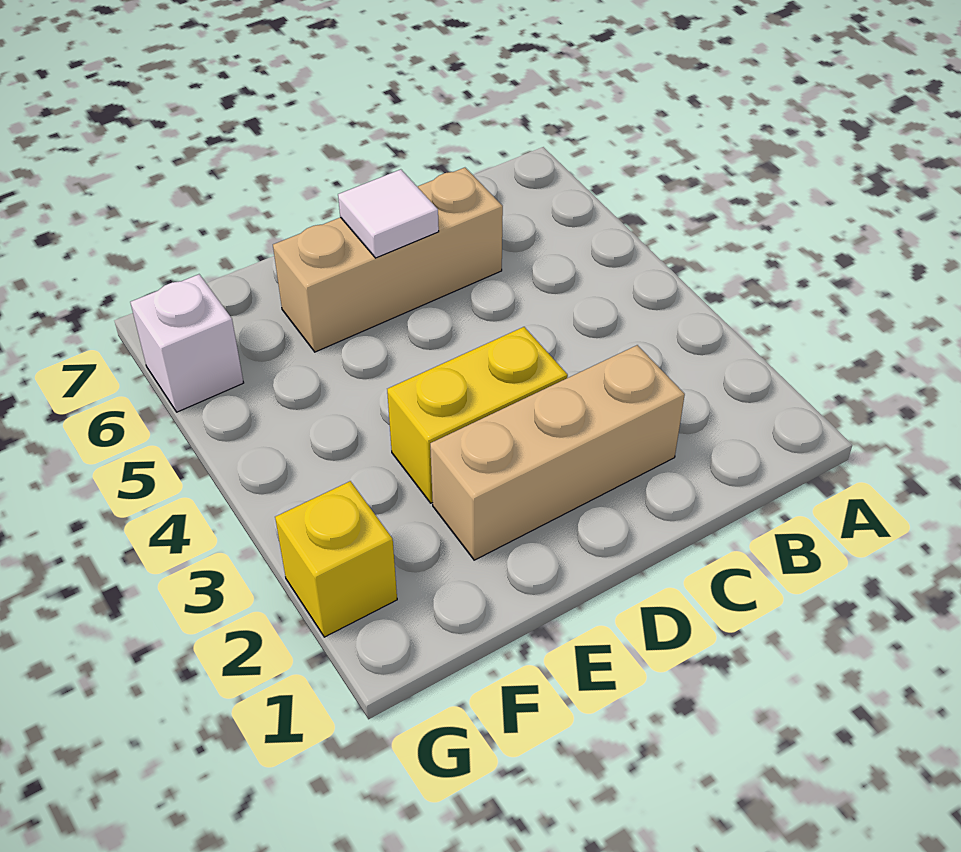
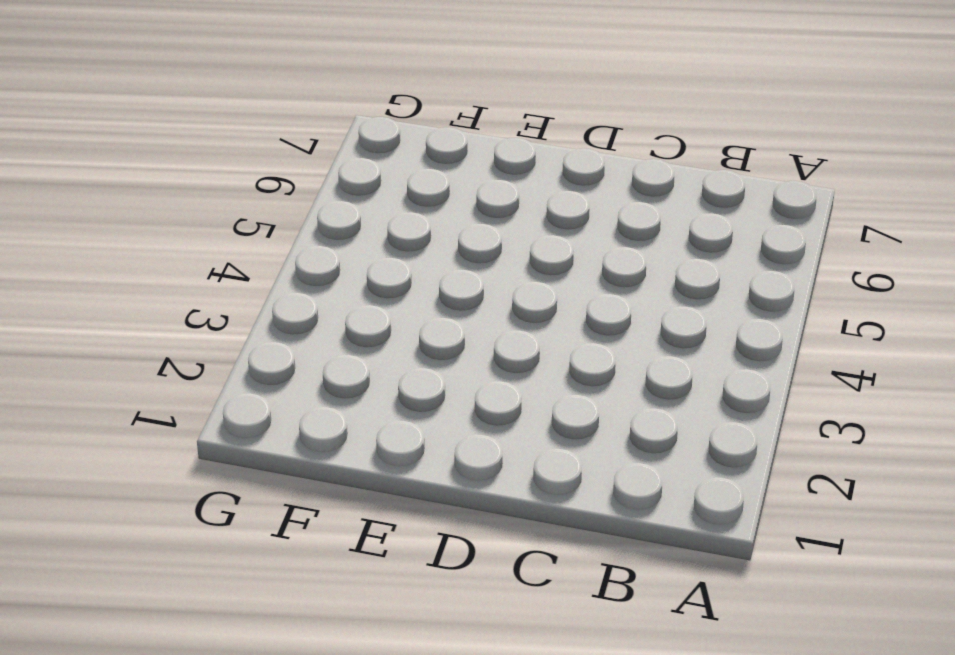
none -> tan 1x3 brick [430,345,685,560]
none -> tan 1x3 brick [273,168,503,352]

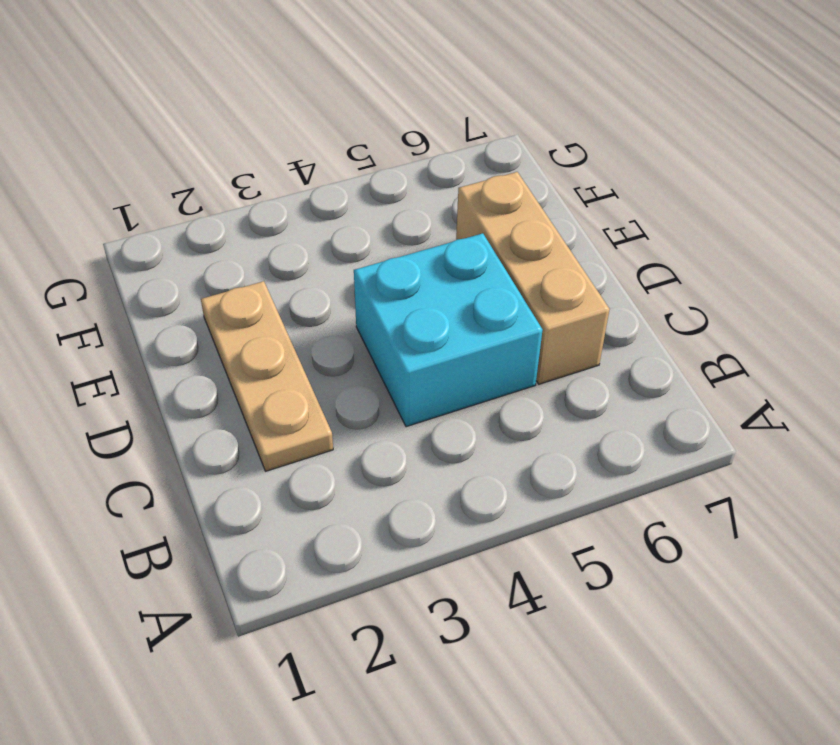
tan 1x3 plate [201,281,333,471] -> tan 1x3 brick [430,345,685,560]
cyan 2x2 brick [354,233,542,427] -> none
none -> yellow 1x2 brick [387,327,568,503]
none -> yellow 1x1 brick [275,481,397,637]

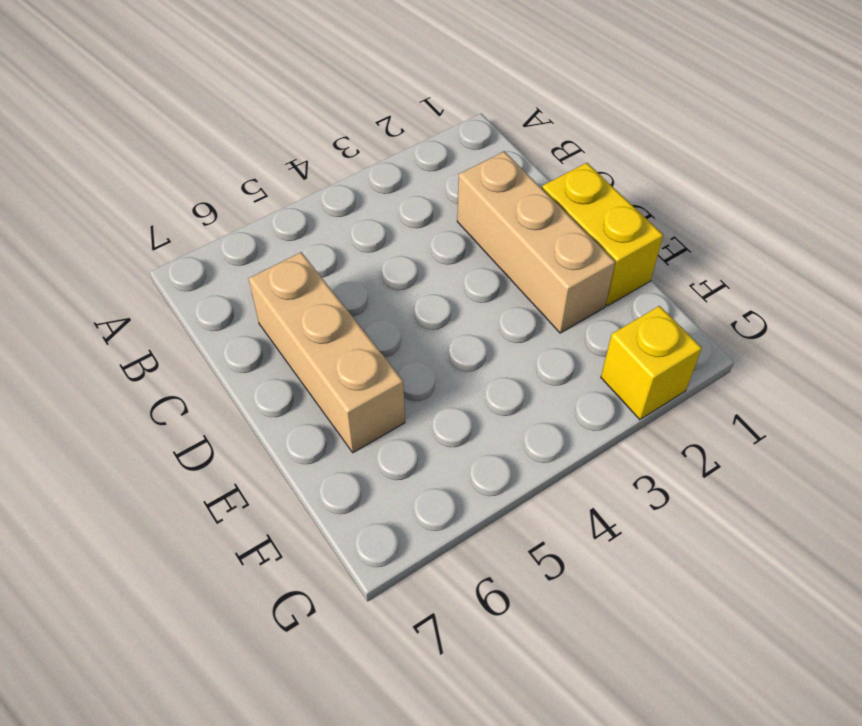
yellow 1x2 brick [542,163,663,306] -> yellow 1x2 brick moved to [387,327,568,503]
none -> white 1x1 brick [130,274,244,412]
none -> white 1x1 tile [338,169,439,258]

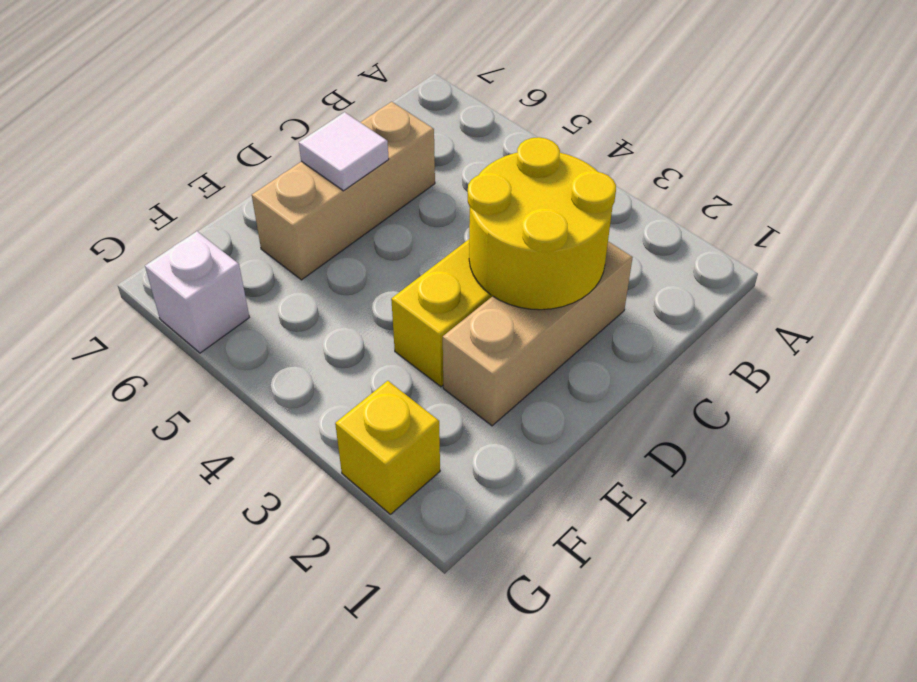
yellow 2x2 round brick [468,137,616,310] -> none

